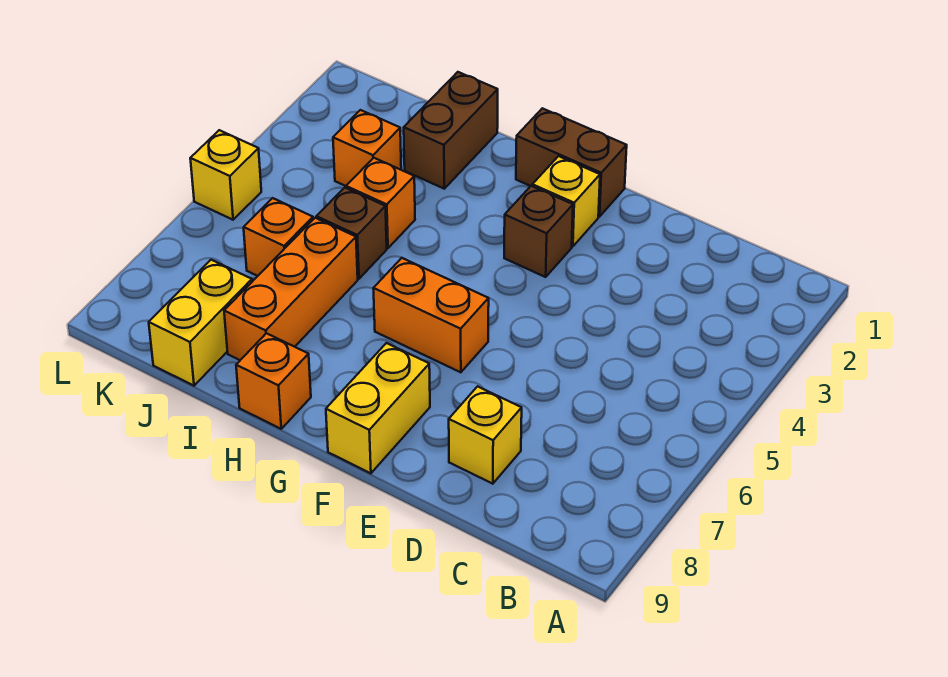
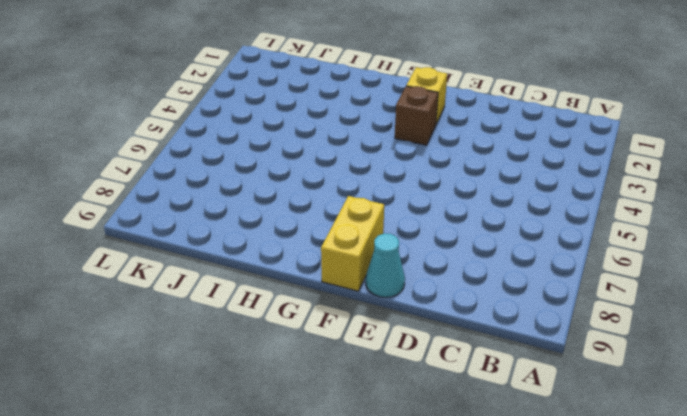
cyan 1x1 cone [366,233,405,297] -> none
none -> yellow 1x1 brick [449,386,522,484]
none -> brown 1x2 brick [516,108,627,217]
none -> orange 1x2 brick [373,258,489,372]

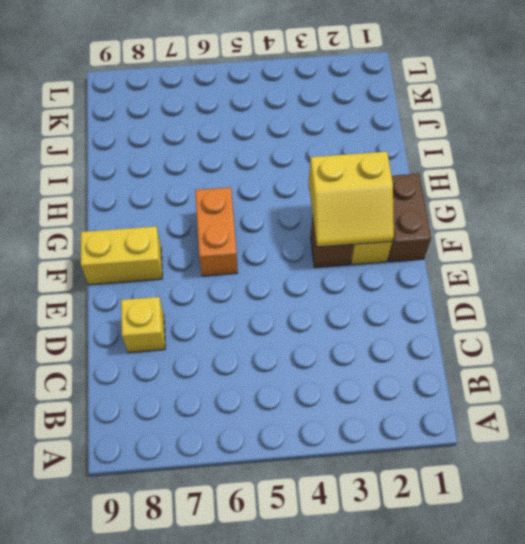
yellow 2x2 slope [309,152,394,247] -> none
none -> orange 1x1 brick [236,333,311,429]
none -> brown 1x2 brick [404,72,498,189]
none -> orange 1x1 brick [346,158,415,248]

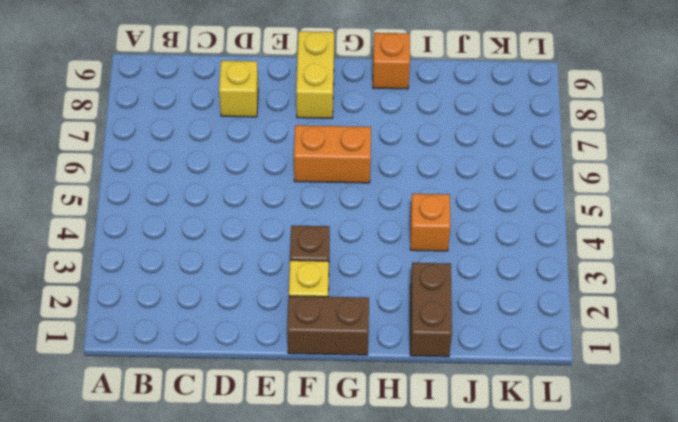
none -> brown 1x1 brick [317,188,387,279]
none -> orange 1x3 brick [224,218,358,360]
none -> orange 1x1 brick [333,110,401,186]

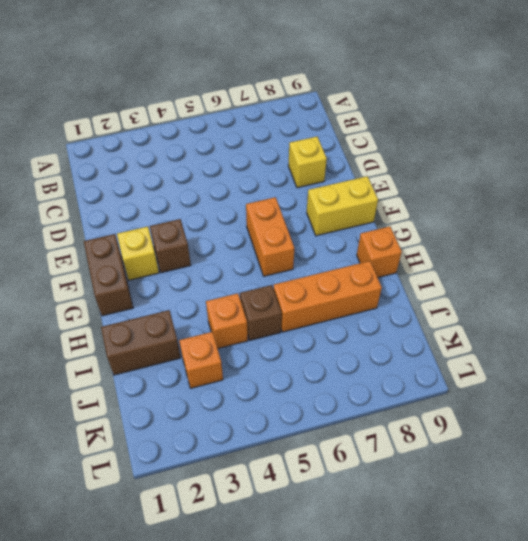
none -> orange 1x1 brick [244,198,313,276]
none -> yellow 1x2 brick [149,260,252,386]
none -> yellow 1x1 brick [190,130,261,220]

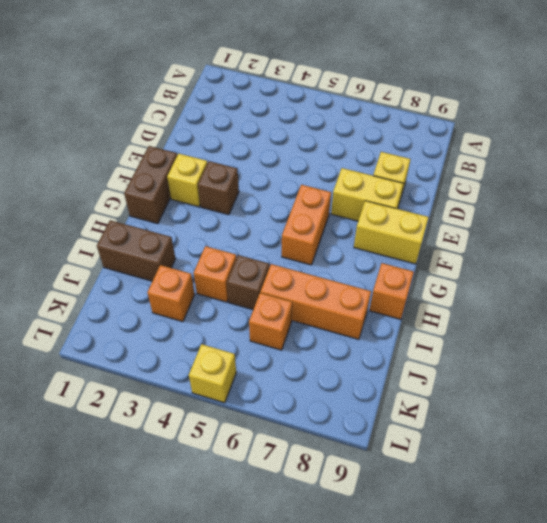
yellow 1x2 brick [331,168,403,221] -> yellow 1x2 brick moved to [149,260,252,386]

